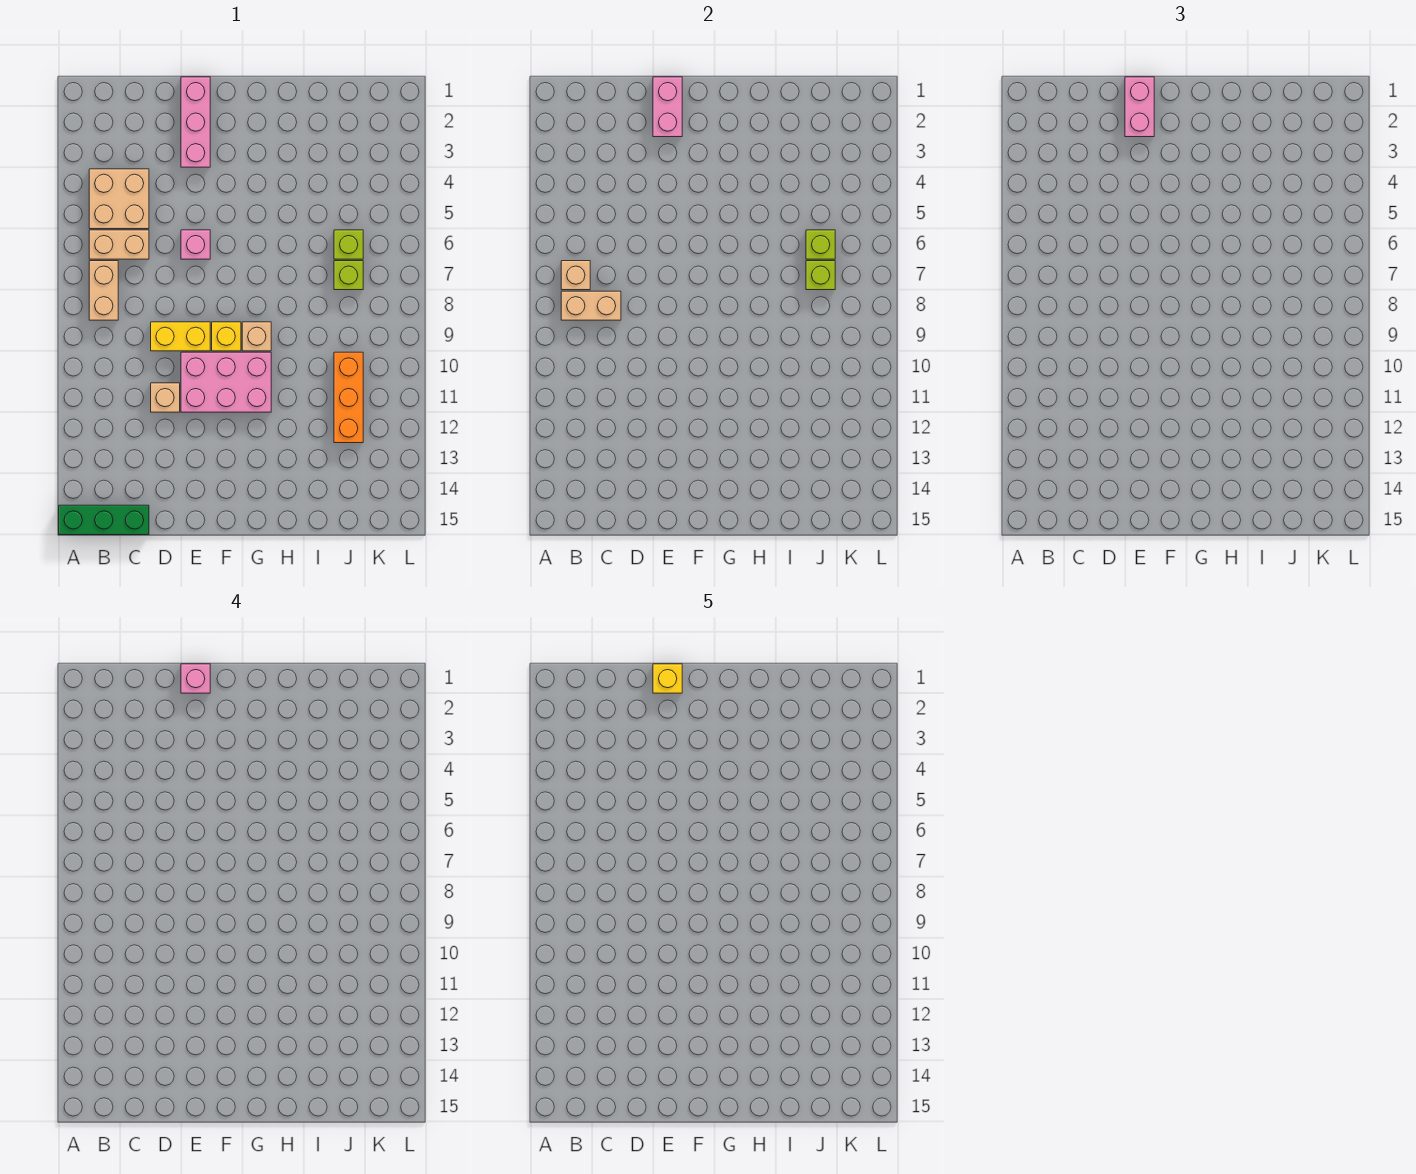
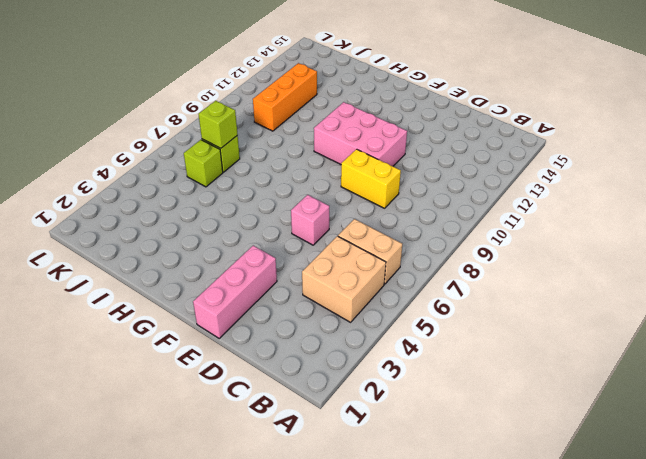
none -> green 1x3 brick [59,505,149,535]
none -> tan 1x2 brick [89,261,118,320]
none -> tan 1x1 brick [151,383,180,412]

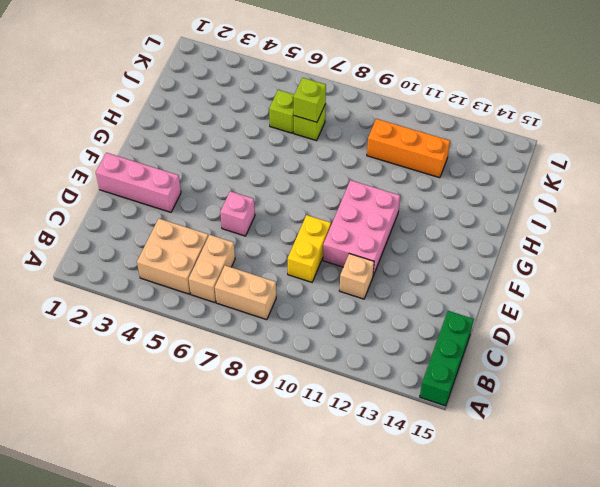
none -> yellow 1x1 brick [212,322,241,351]
none -> tan 1x1 brick [242,322,271,351]
none -> tan 1x1 brick [561,261,590,290]

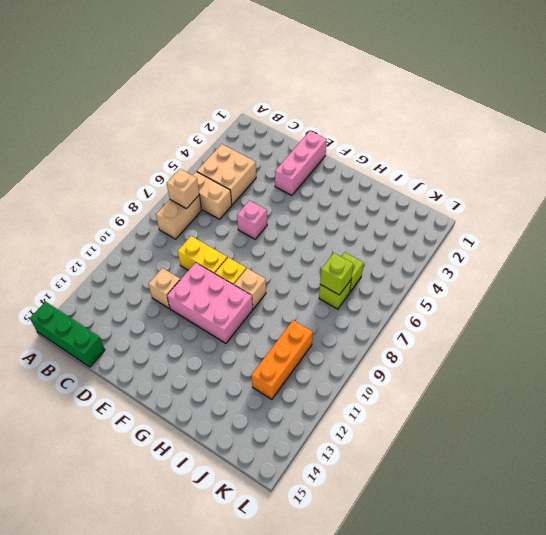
none -> tan 1x2 brick [561,291,621,320]
none -> pink 1x2 brick [653,77,682,137]
none -> lime 1x1 brick [806,230,835,259]

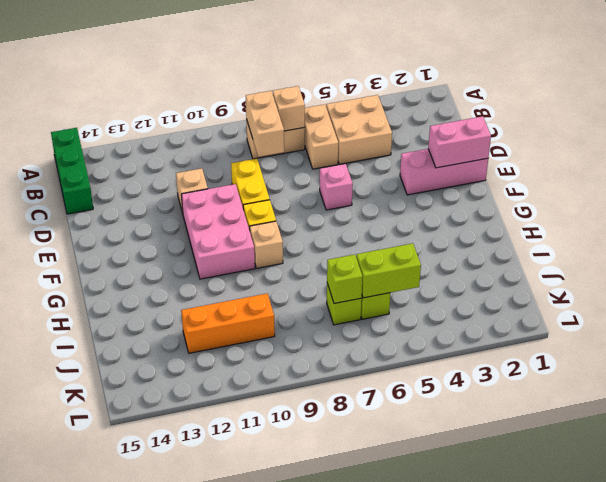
lime 1x2 brick [356,243,421,298] -> lime 1x1 brick [806,230,835,259]
none -> pink 1x2 brick [1125,77,1154,137]
none -> pink 1x1 brick [181,664,210,693]
none -> yellow 1x1 brick [653,664,682,693]

